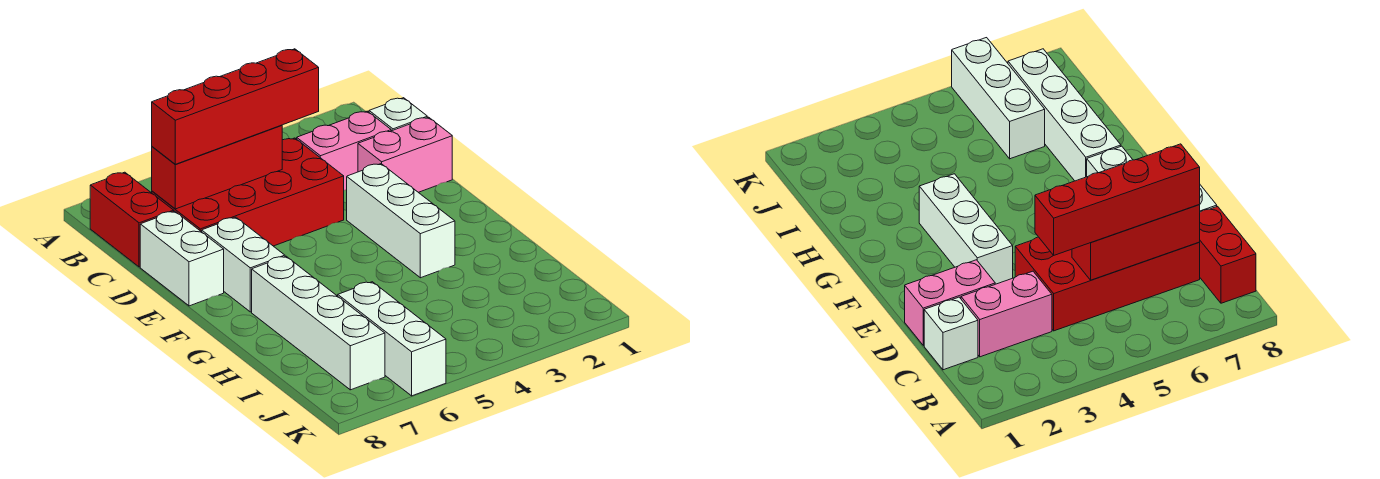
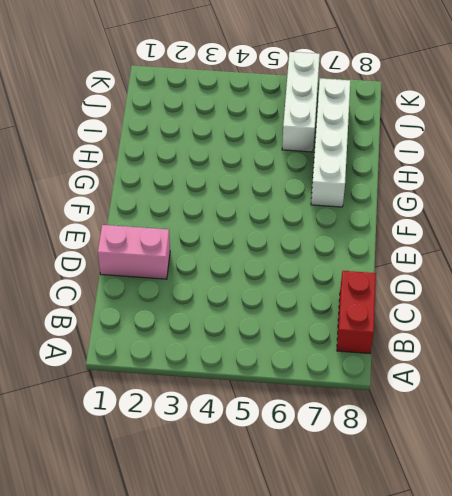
none -> white 1x1 brick [369,98,427,131]
none -> pink 1x2 brick [297,111,391,190]
none -> red 2x4 brick [152,138,344,246]

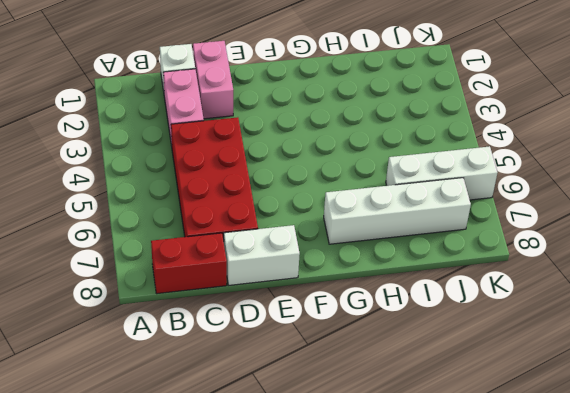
none -> white 1x3 brick [347,164,455,278]
none -> white 1x2 brick [202,217,285,312]
none -> red 1x3 brick [152,125,282,209]

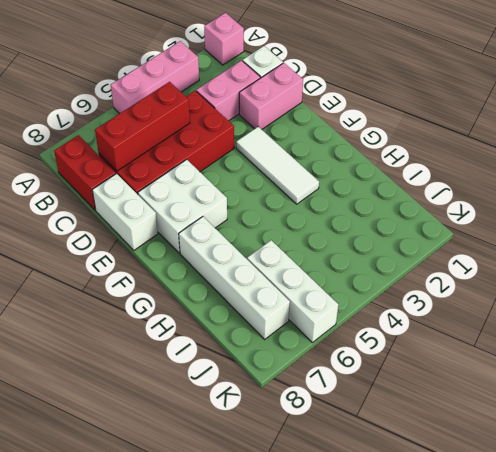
pink 1x1 brick [204,13,244,65] -> none
pink 1x3 brick [111,41,199,114] -> none
white 1x3 tile [236,127,319,204] -> white 1x3 brick [347,164,455,278]
white 2x2 brick [138,159,227,253] -> white 1x2 brick [202,217,285,312]
none -> red 1x4 brick [152,49,319,164]

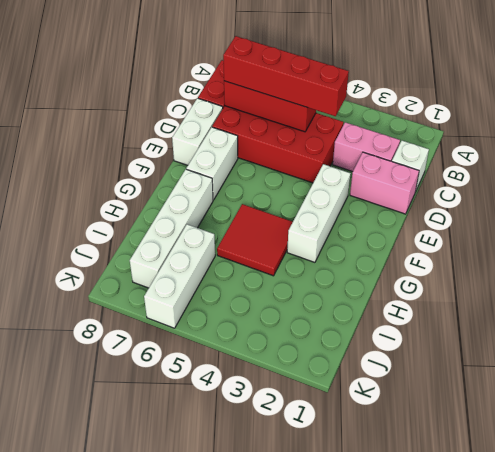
red 2x2 tile [217,204,293,276] -> none

